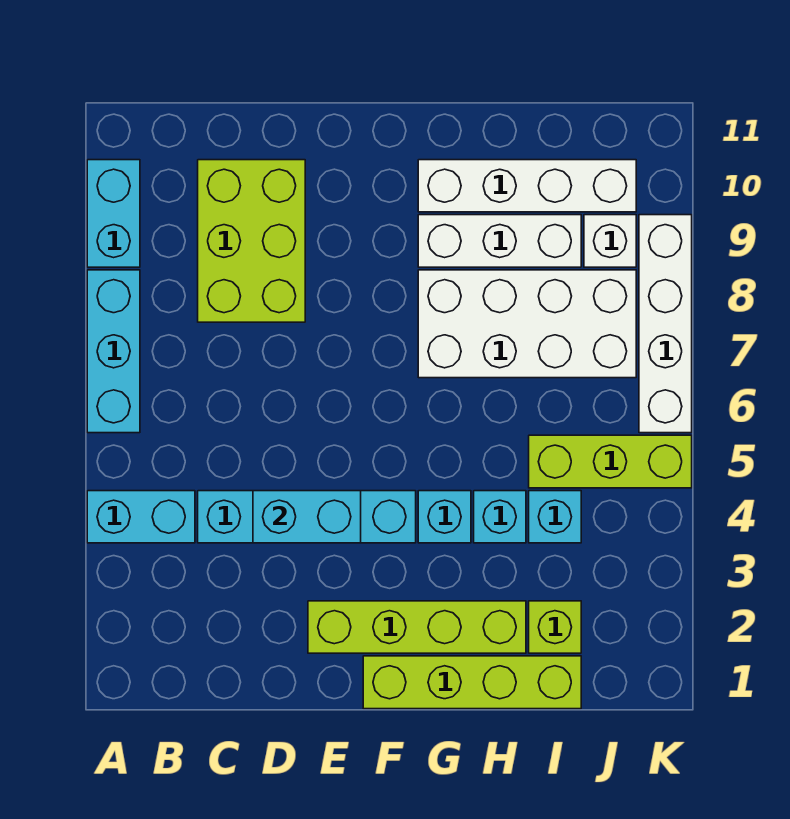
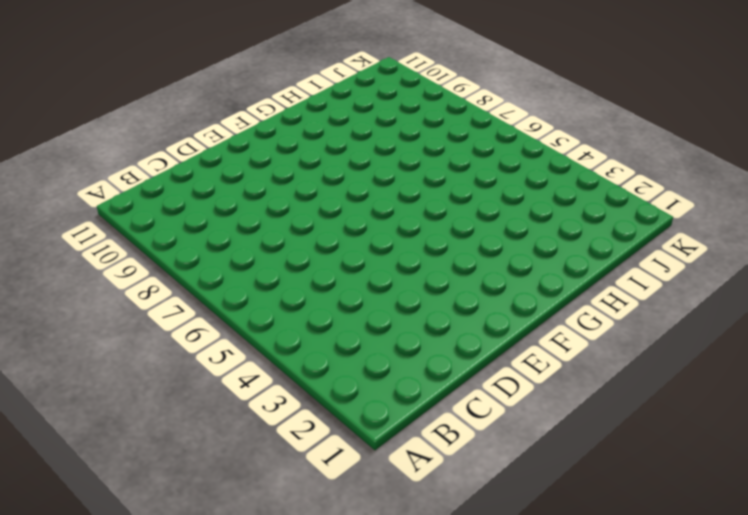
none -> cyan 1x2 brick [87,491,195,543]
none -> cyan 1x3 brick [87,270,140,433]
none -> cyan 1x2 brick [87,160,140,267]

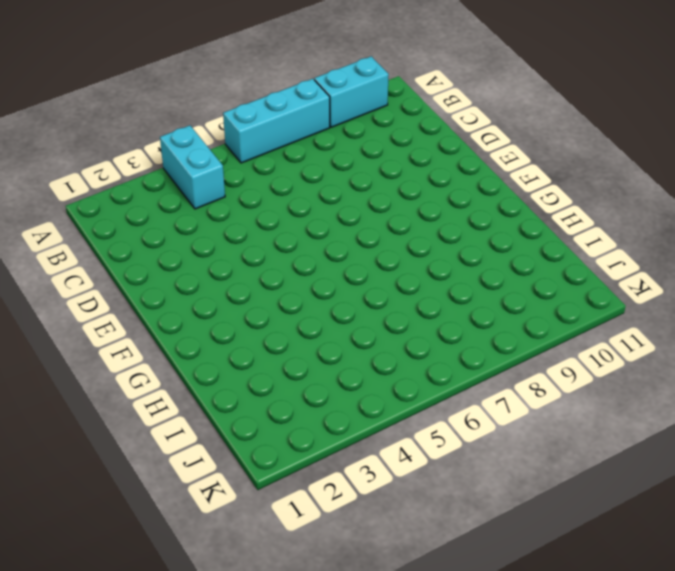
none -> cyan 1x4 brick [198,491,416,543]
none -> lime 2x3 brick [198,160,305,322]
none -> lime 1x4 brick [308,601,526,653]

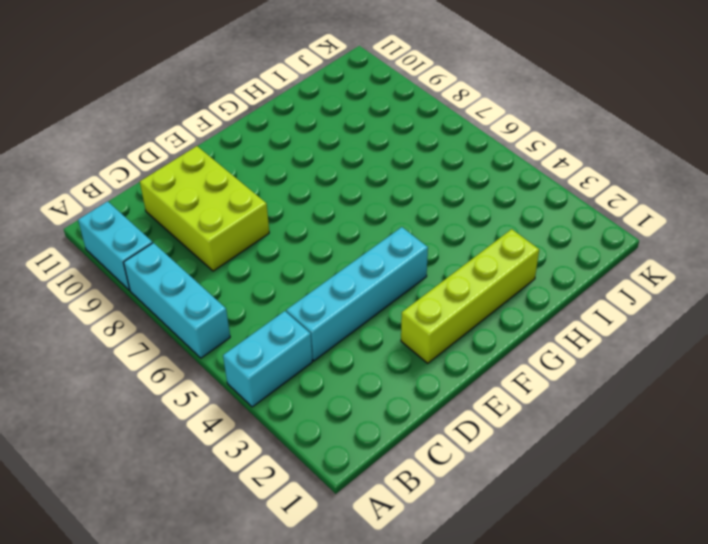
none -> lime 1x4 brick [363,656,581,709]
none -> cyan 1x1 brick [418,491,471,543]
none -> white 2x4 brick [418,270,636,378]

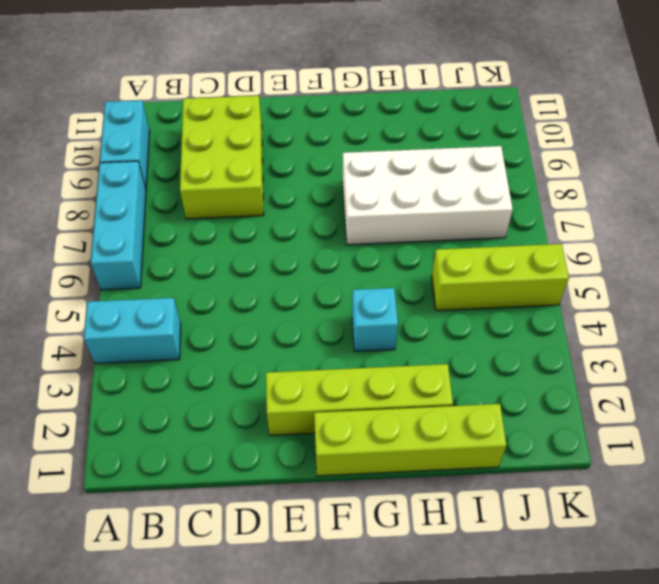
none -> cyan 1x4 brick [198,491,416,543]
none -> white 1x3 brick [418,215,581,267]
none -> white 1x4 brick [418,160,636,212]

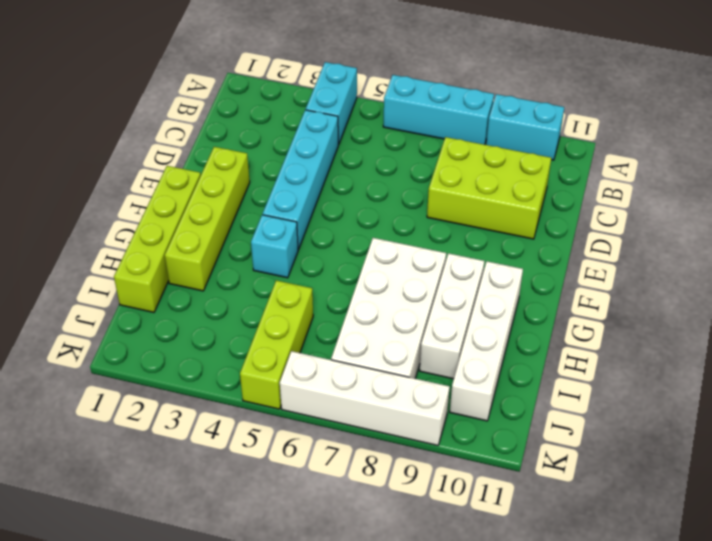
none -> cyan 1x1 brick [474,491,526,543]
none -> lime 1x1 brick [529,601,581,653]
none -> cyan 1x1 brick [529,491,581,543]

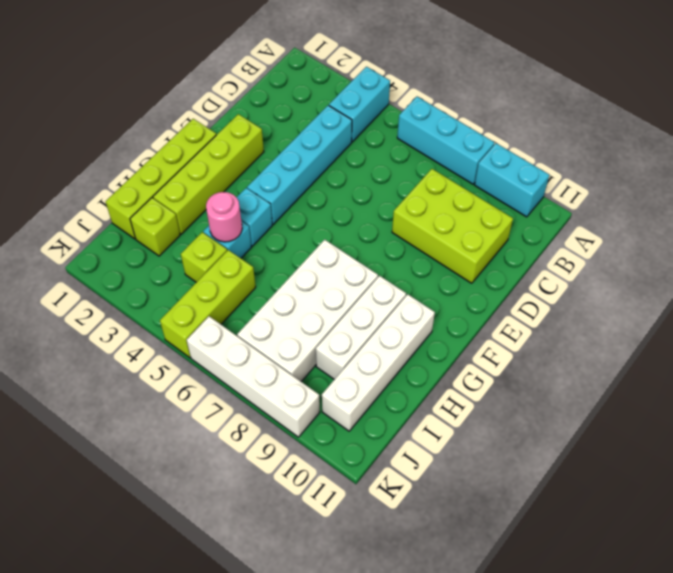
pink 1x1 round brick [206,192,242,242] -> none
lime 1x1 brick [181,232,227,282] -> cyan 1x1 brick [529,491,581,543]
none -> white 1x1 brick [584,215,636,267]
none -> cyan 1x2 brick [253,491,361,543]

